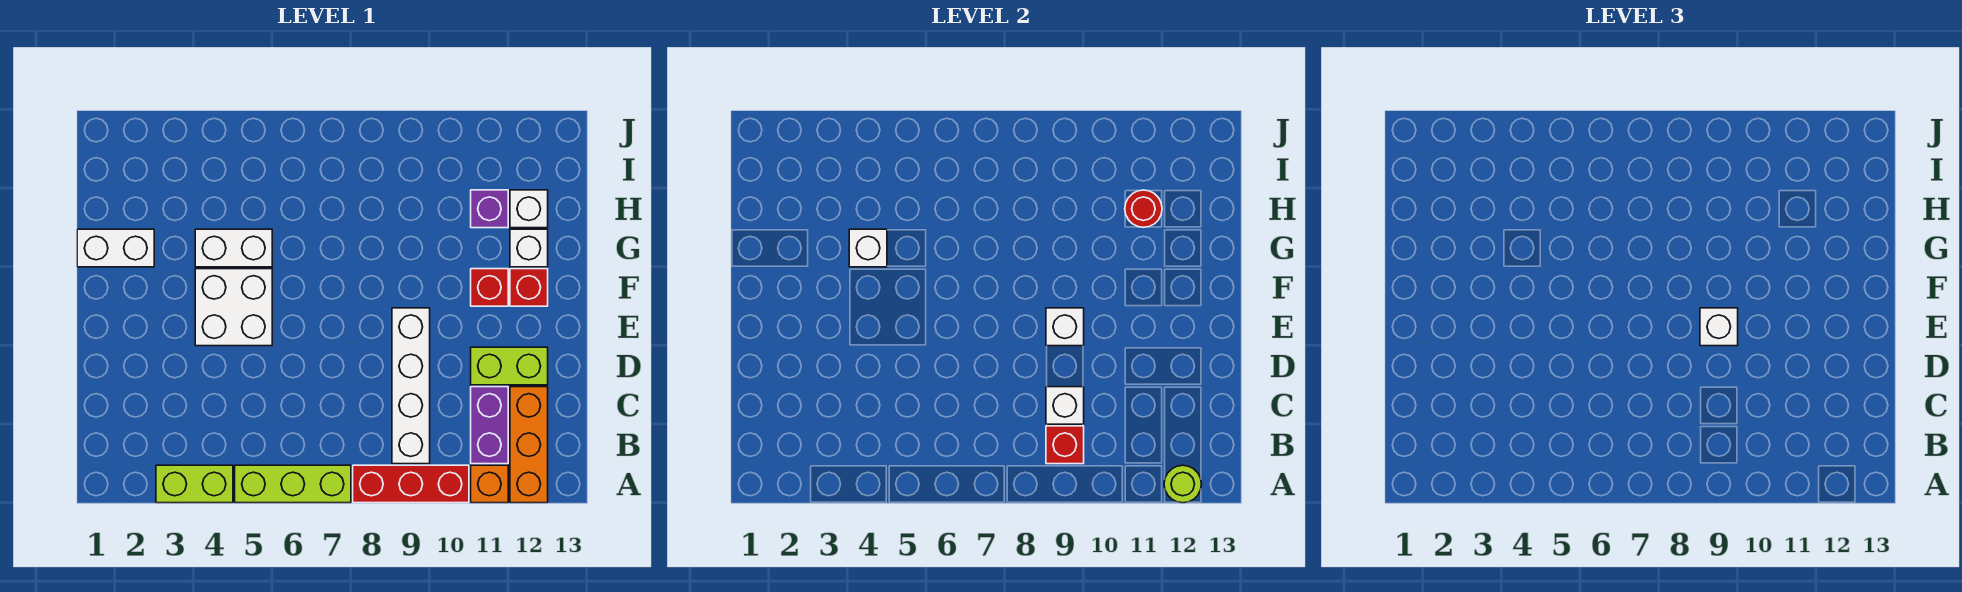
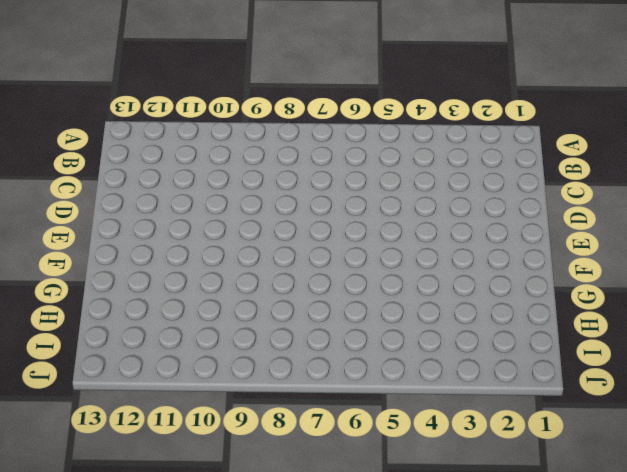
none -> lime 1x2 brick [156,465,233,503]
none -> lime 1x3 brick [235,465,351,503]
none -> red 1x3 brick [353,465,469,503]

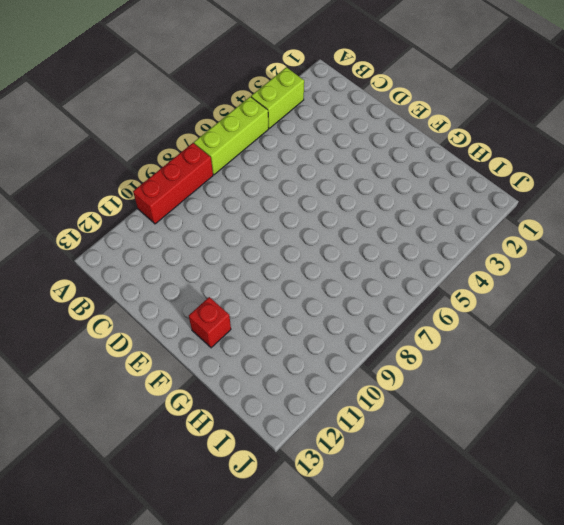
none -> orange 1x1 brick [471,465,508,503]
none -> orange 1x3 brick [510,387,548,503]
none -> white 1x4 brick [392,308,430,464]

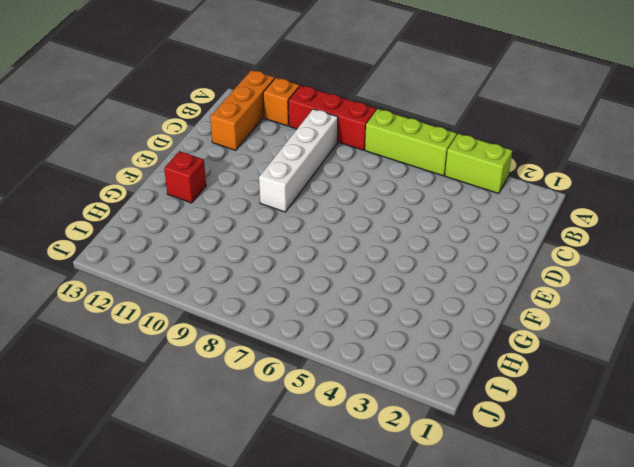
none -> purple 1x2 brick [471,387,508,464]
none -> lime 1x2 brick [471,347,548,385]
none -> white 2x2 brick [195,269,272,346]

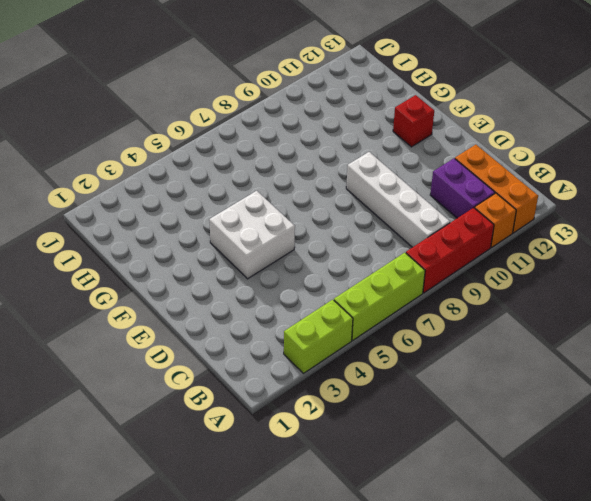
none -> lime 1x2 brick [471,347,548,385]
none -> red 1x1 brick [471,269,508,306]
none -> white 1x2 brick [77,229,154,267]

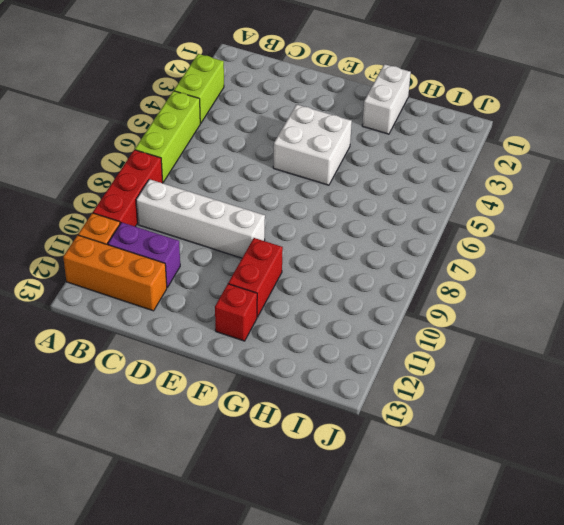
red 1x2 brick [228,238,283,317] -> red 1x1 brick [471,269,508,306]
none -> lime 1x2 brick [471,347,548,385]
none -> white 1x2 brick [195,229,272,267]
none -> white 1x1 brick [510,229,548,267]

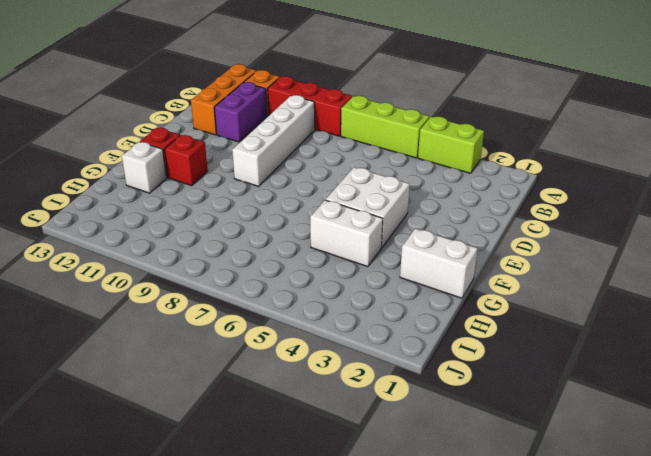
none -> lime 1x2 brick [471,347,548,385]
none -> purple 1x1 brick [471,190,508,228]
none -> white 1x1 brick [510,190,548,228]

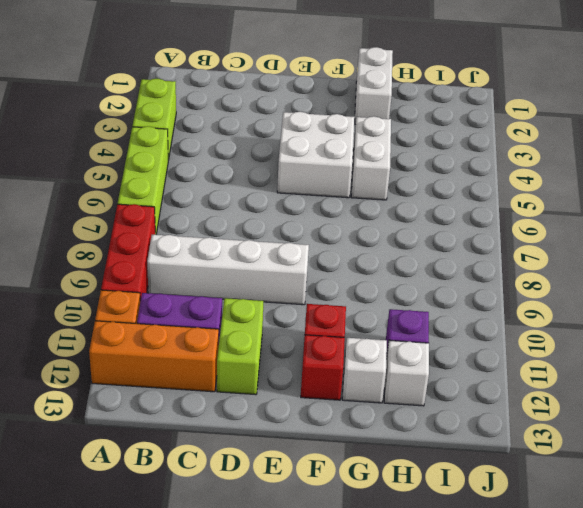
none -> lime 1x1 round brick [1164,465,1201,503]
none -> red 1x1 brick [1046,426,1084,464]
none -> white 1x1 brick [1046,387,1084,424]

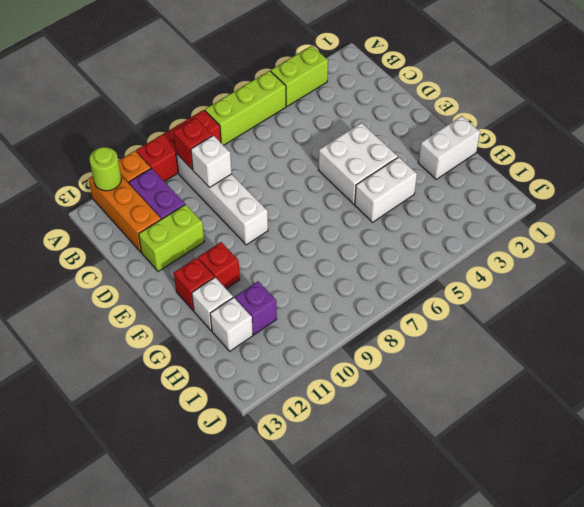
none -> white 1x1 brick [1046,308,1084,346]
none -> white 1x1 brick [849,229,887,267]
none -> red 1x1 round brick [1125,190,1162,227]

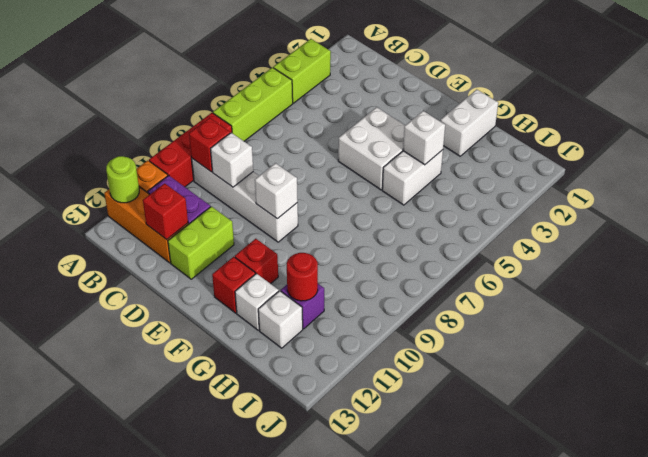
red 1x1 brick [143,183,188,240] -> none
none -> white 1x1 brick [1700,308,1738,346]

